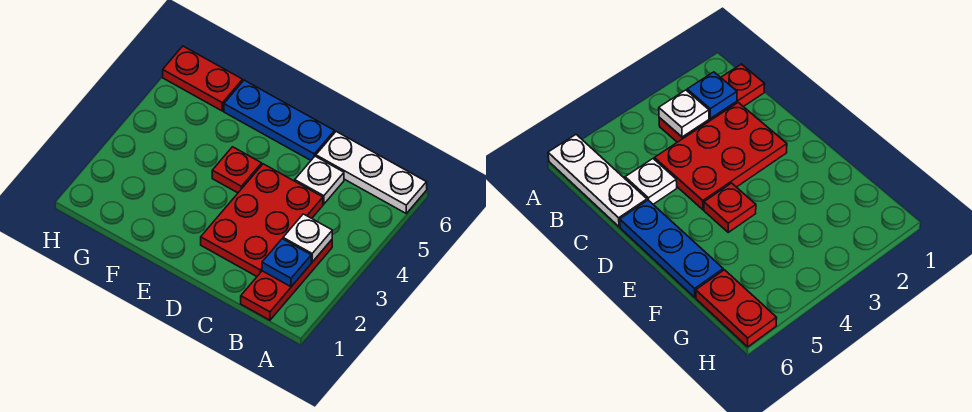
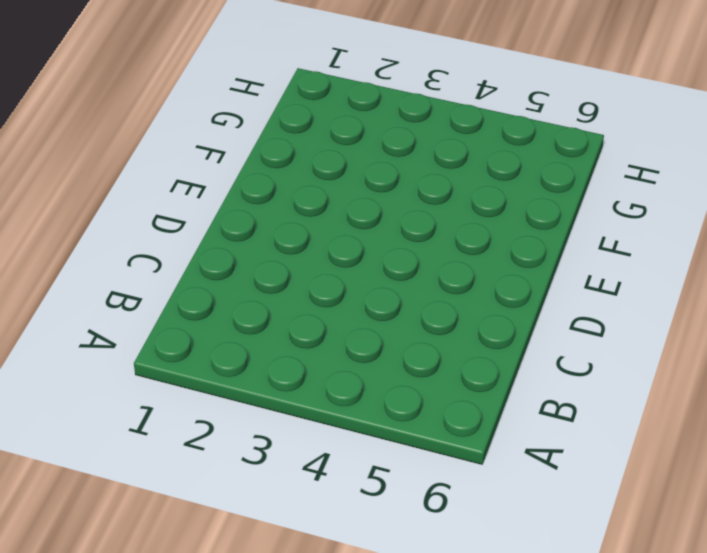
none -> white 1x3 plate [316,132,427,213]
none -> red 1x3 plate [241,240,332,320]

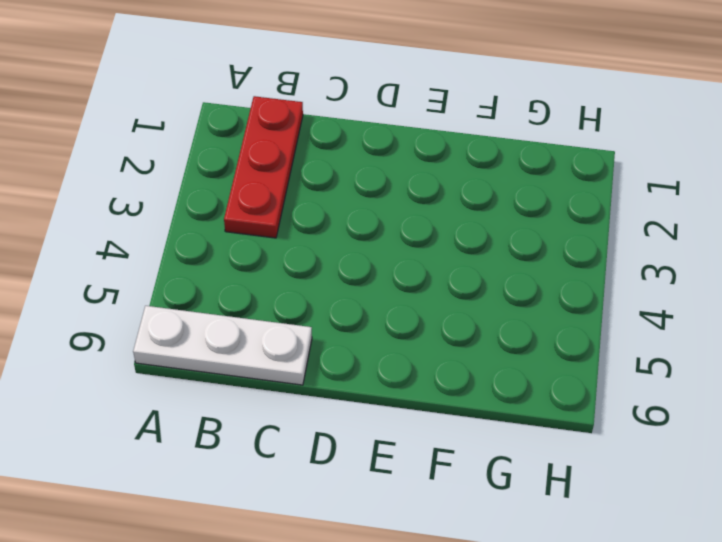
none -> red 2x3 plate [201,164,323,276]
none -> white 1x1 plate [295,156,344,204]

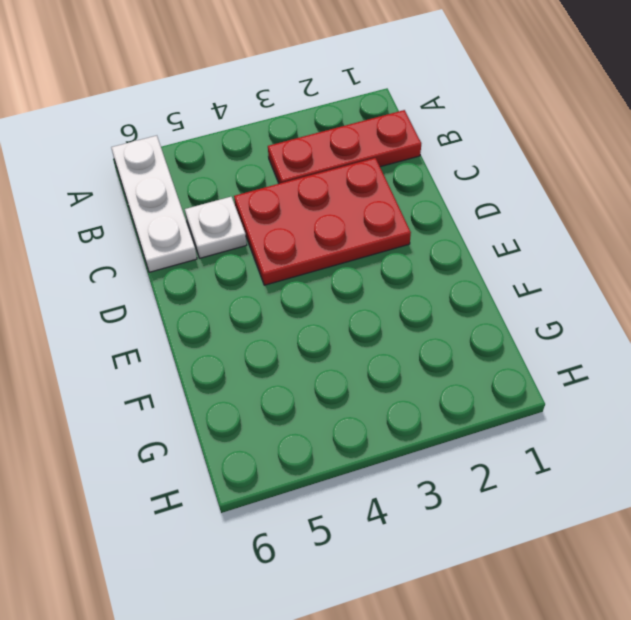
none -> blue 1x3 plate [224,80,335,160]
none -> red 1x1 plate [212,147,262,193]

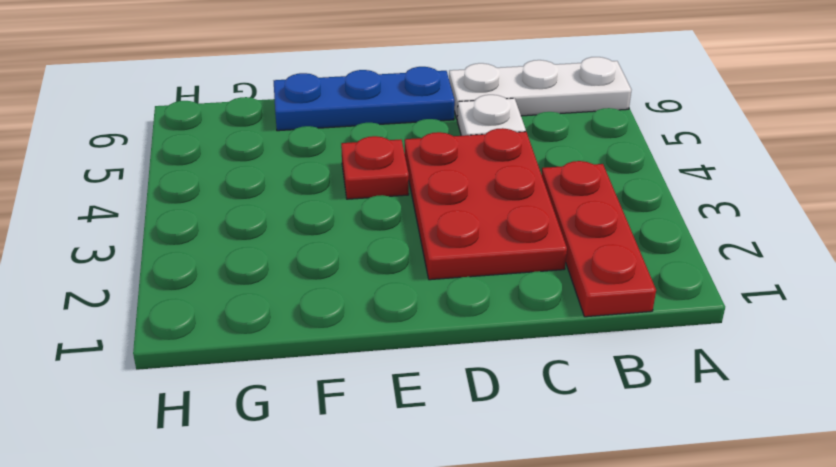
none -> red 1x2 plate [163,46,243,111]
none -> blue 1x1 plate [262,239,311,287]

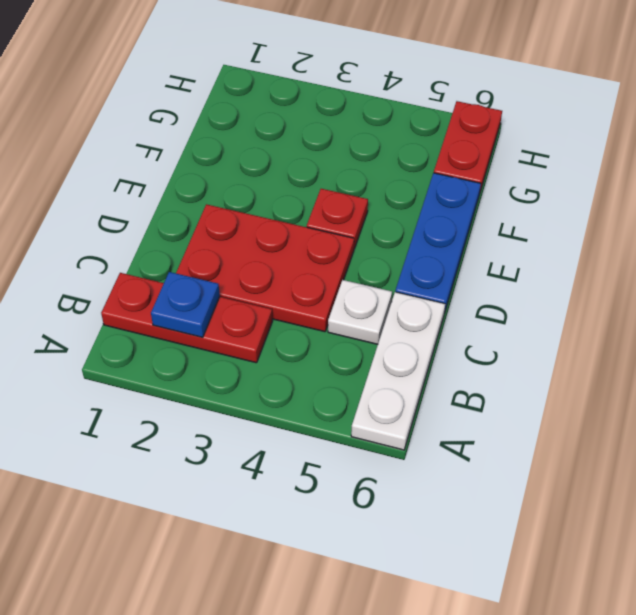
none -> white 1x1 plate [283,214,332,262]

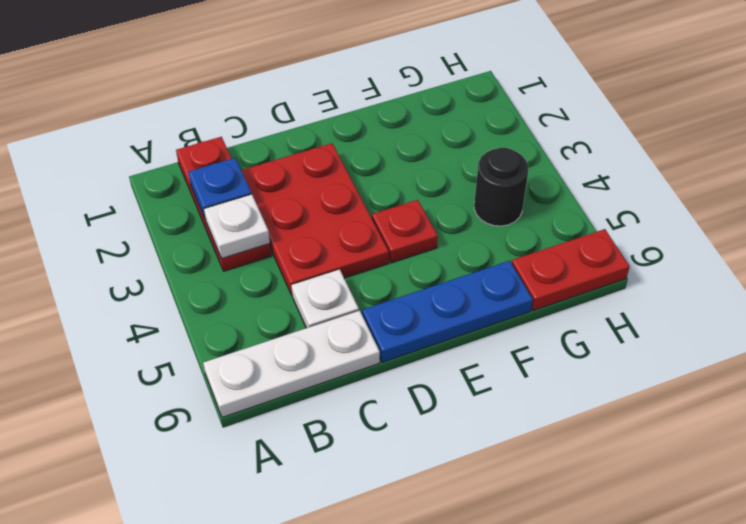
black 1x1 round brick [474,148,528,226] -> none

